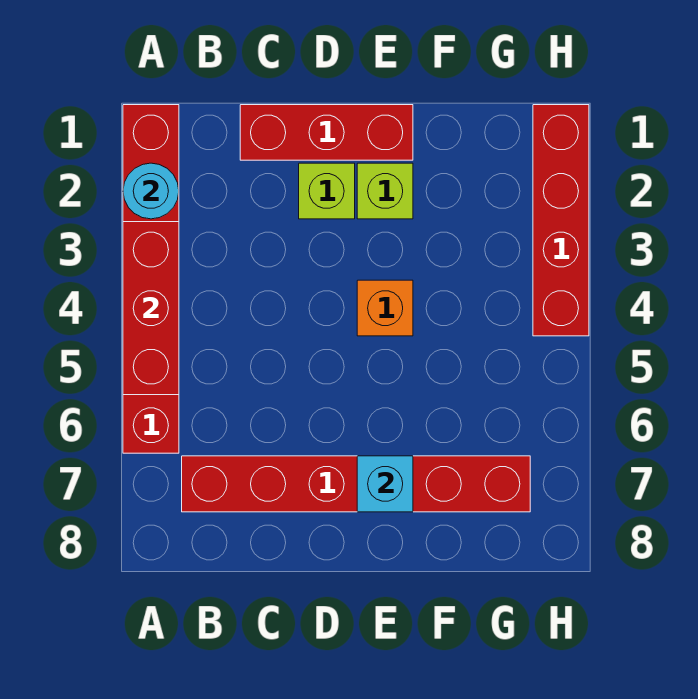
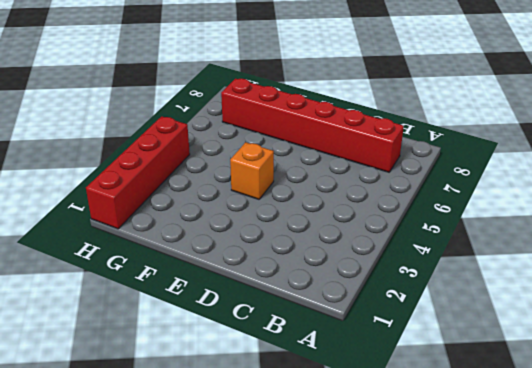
none -> red 1x6 brick [123,105,179,453]
none -> red 1x3 brick [240,105,413,160]

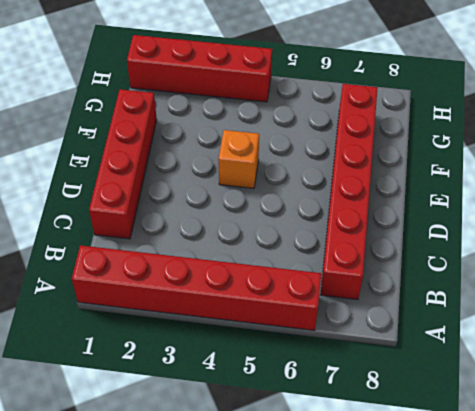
red 1x4 brick [89,89,157,239] -> red 1x3 brick [240,105,413,160]
none -> lime 1x1 brick [299,163,355,219]
none -> lime 1x1 brick [357,163,413,219]

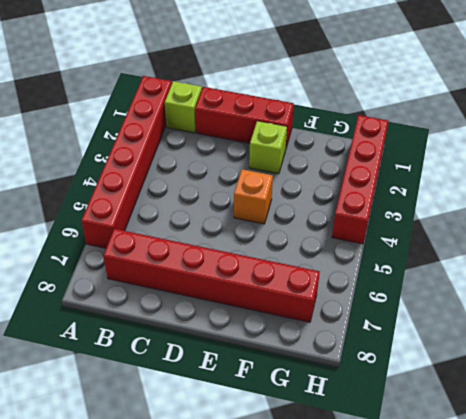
lime 1x1 brick [165,81,202,133] -> lime 1x1 brick moved to [299,163,355,219]
none -> cyan 1x1 round brick [123,163,179,219]
none -> red 1x3 brick [123,222,179,395]

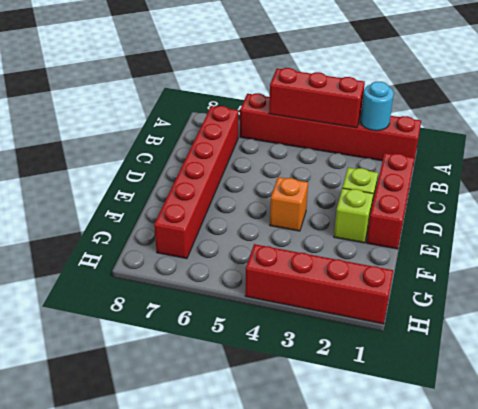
none -> cyan 1x1 brick [357,456,413,512]

